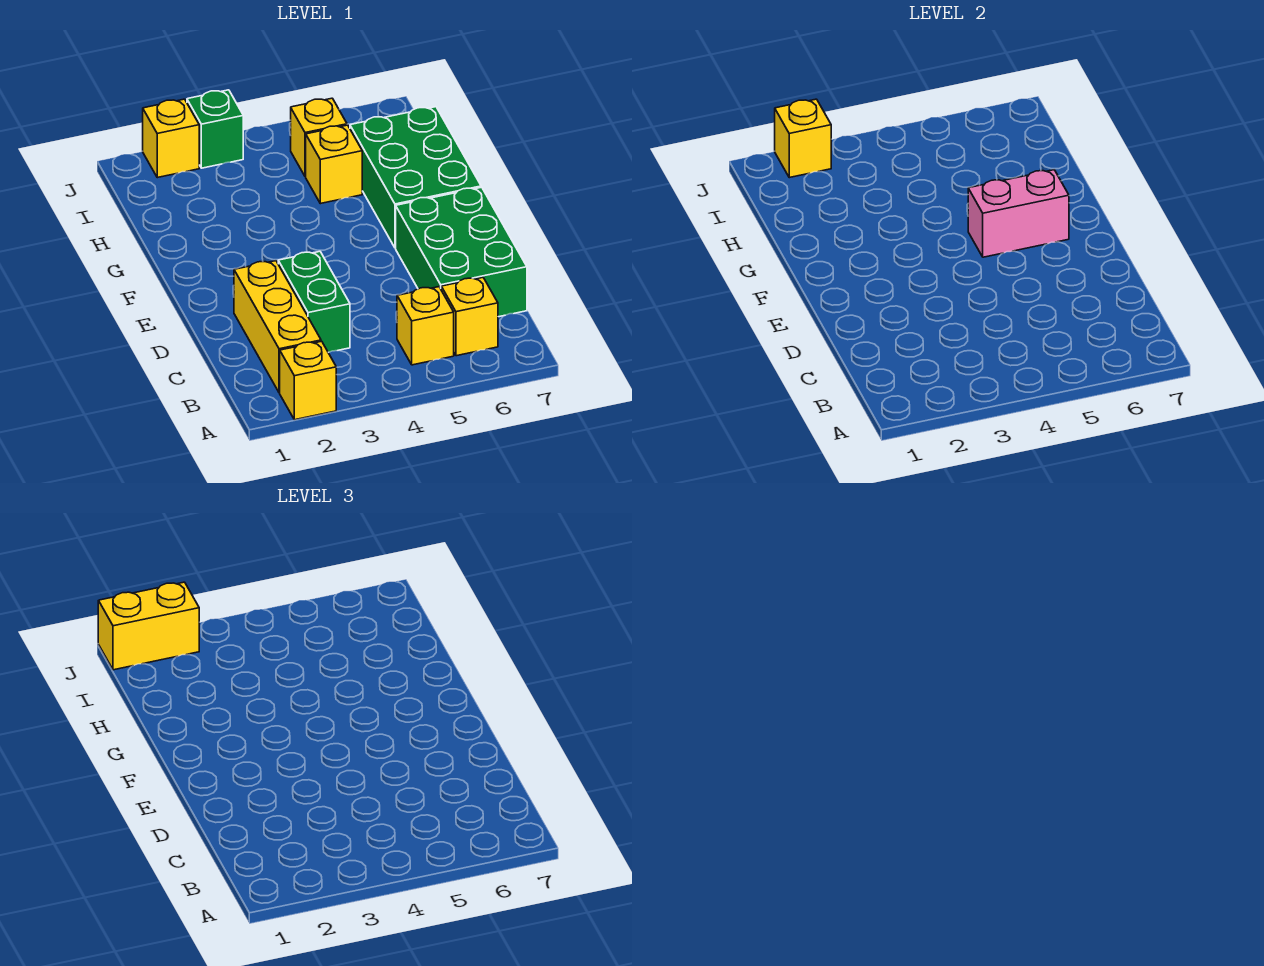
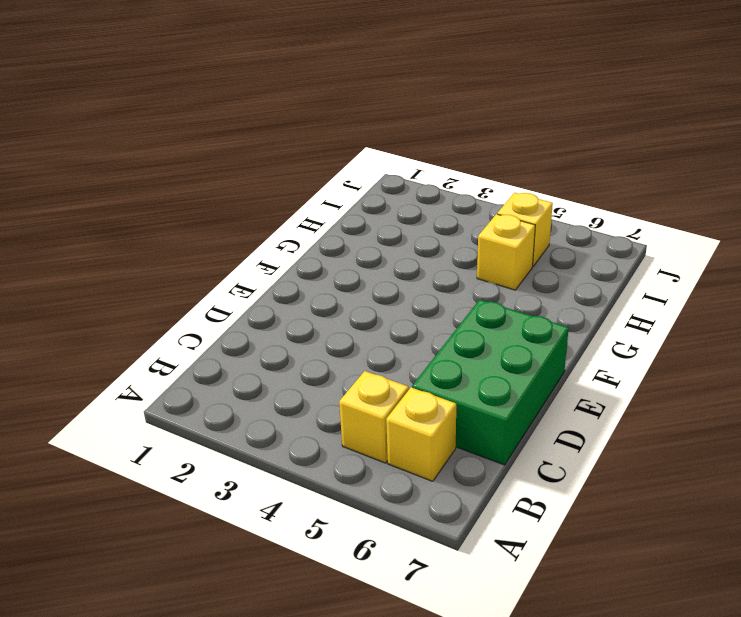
none -> yellow 1x1 brick [280,341,336,420]
none -> yellow 1x3 brick [234,261,321,393]
none -> green 1x2 brick [278,251,350,352]

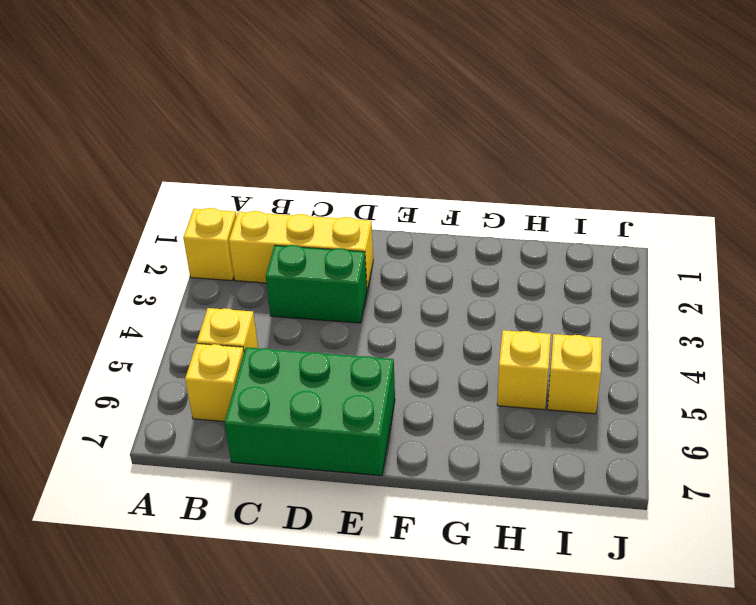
none -> green 2x3 brick [350,107,481,248]
none -> yellow 1x1 brick [143,99,199,178]
none -> green 1x1 brick [187,90,243,168]

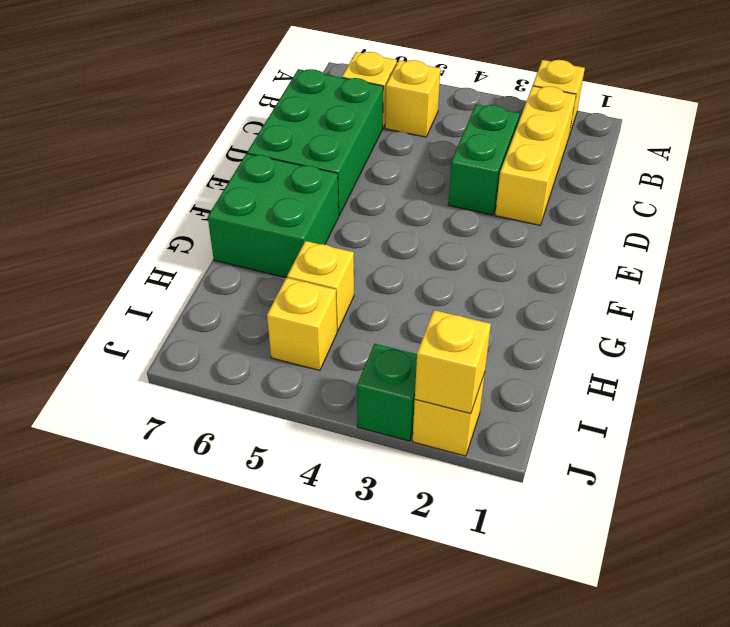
green 2x2 brick [208,154,339,278] -> green 2x3 brick [350,107,481,248]
none -> pink 1x2 brick [968,170,1069,257]
none -> yellow 1x2 brick [98,582,199,670]

